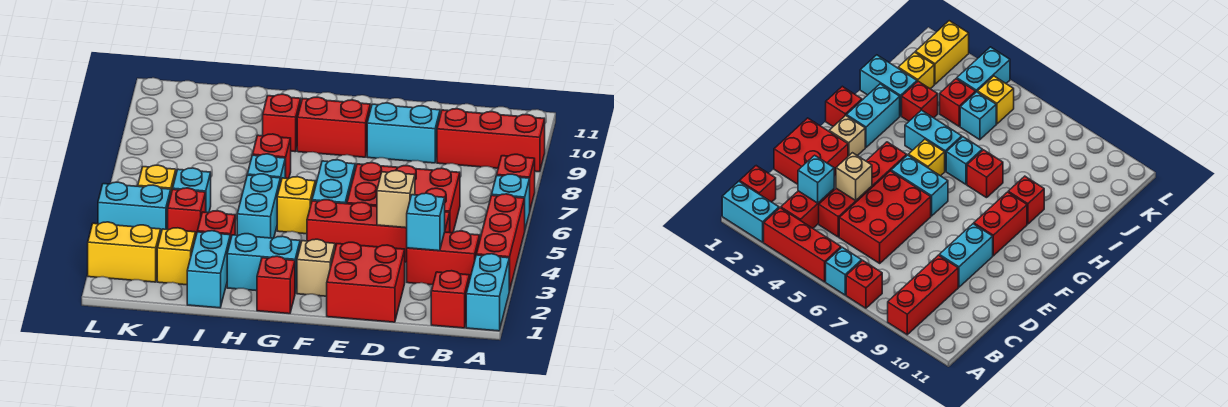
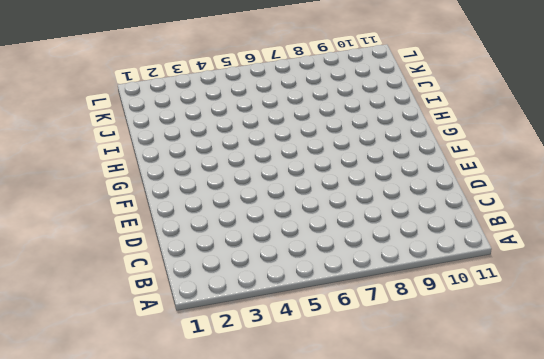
none -> cyan 1x2 brick [466,254,509,331]
none -> red 1x3 brick [476,194,525,291]
none -> cyan 1x1 brick [492,174,530,229]
none -> red 1x1 brick [497,154,535,209]

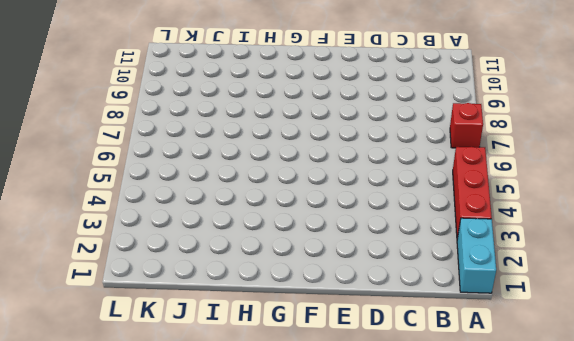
none -> cyan 1x1 brick [492,174,530,229]
none -> red 1x3 brick [437,109,545,172]
none -> red 1x1 brick [431,271,469,328]
none -> red 1x2 brick [407,231,480,285]

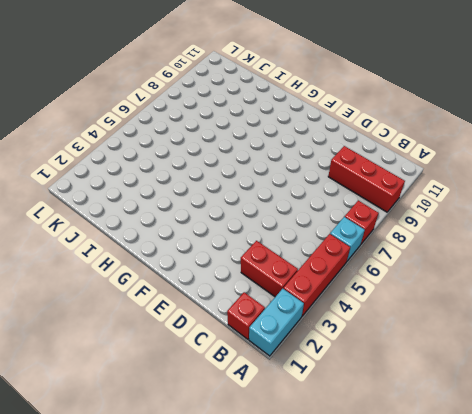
none -> red 1x4 brick [307,200,450,262]
none -> red 2x3 brick [347,163,460,233]
none -> red 2x2 brick [327,242,405,322]
none -> cyan 1x2 brick [367,103,440,163]

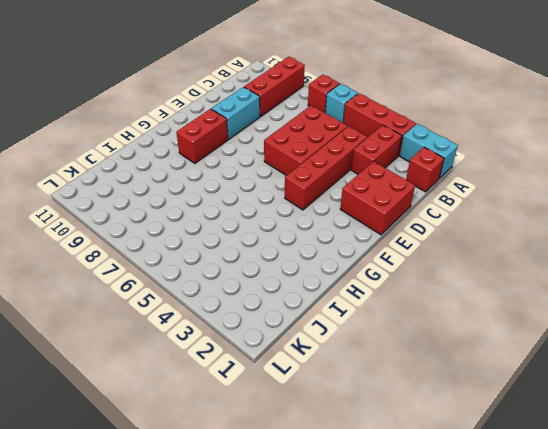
none -> tan 1x1 brick [297,239,335,296]
none -> cyan 1x2 brick [312,160,355,204]
none -> red 1x1 brick [257,256,295,314]
none -> cyan 1x2 brick [227,234,300,293]

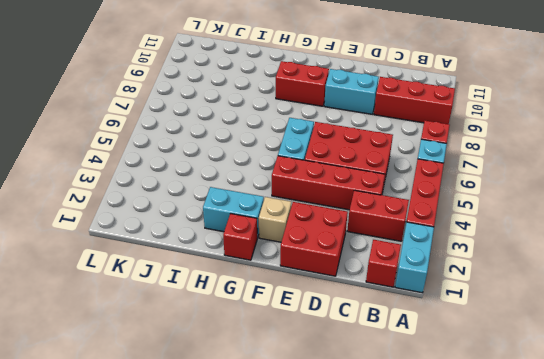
none -> yellow 1x1 brick [277,177,315,234]
none -> cyan 1x2 brick [237,174,280,238]
none -> cyan 1x1 brick [247,154,285,184]
none -> red 1x1 brick [252,134,291,179]

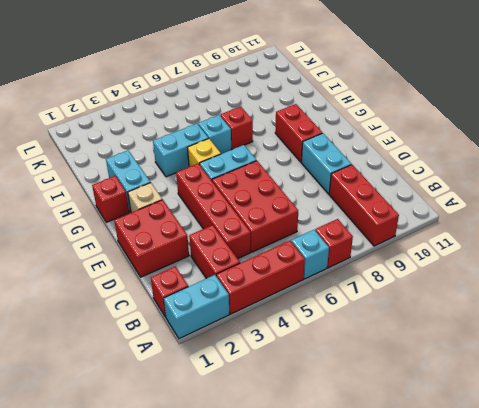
none -> red 1x1 brick [263,94,301,152]
none -> cyan 1x2 brick [187,231,230,308]
none -> red 1x1 brick [197,211,235,241]
none -> yellow 1x1 brick [157,228,195,285]

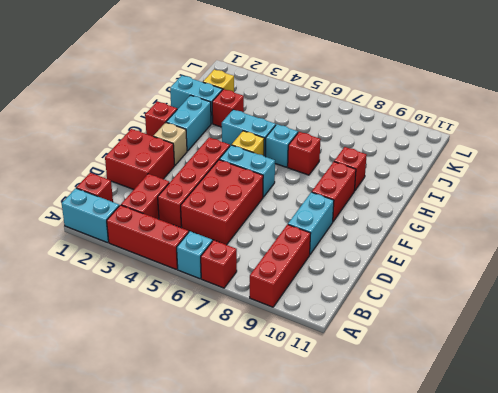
none -> red 1x1 brick [168,188,206,238]
none -> cyan 1x1 brick [173,168,211,213]
none -> yellow 1x2 brick [88,222,161,282]
none -> cyan 1x2 brick [98,182,171,232]

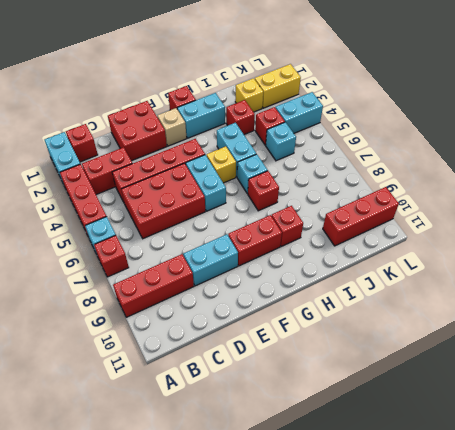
red 1x3 brick [323,187,399,246] -> none
none -> cyan 1x2 brick [187,231,230,308]
none -> yellow 1x1 brick [138,165,176,193]
none -> cyan 1x1 brick [407,193,445,251]
none -> tan 1x1 brick [377,171,415,228]

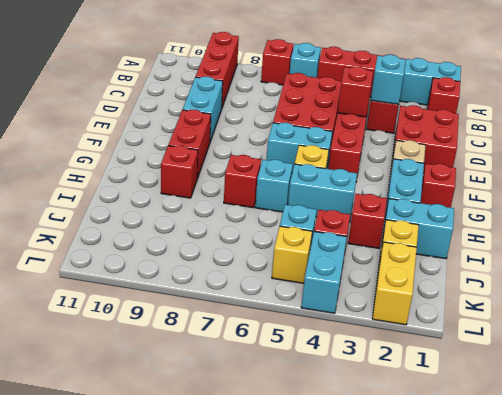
red 1x1 brick [338,67,373,117] -> tan 1x1 brick [377,171,415,228]

